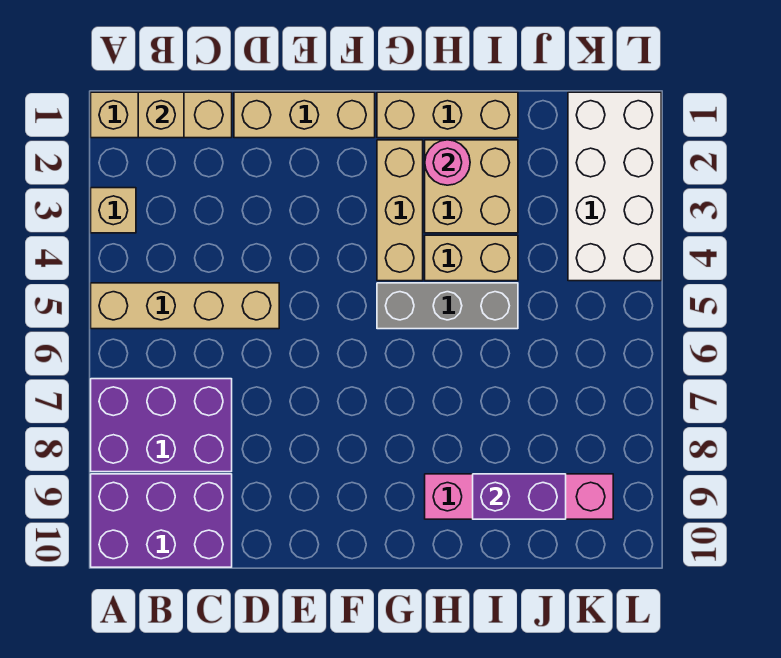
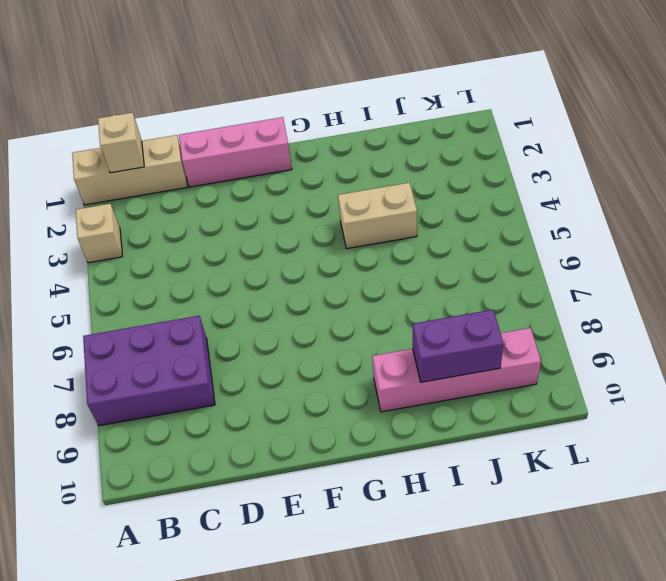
pink 1x3 brick [179,117,292,187] -> tan 1x3 brick [234,92,375,138]
none -> tan 1x4 brick [91,283,279,329]
none -> purple 2x3 brick [91,474,232,567]
none -> tan 1x3 brick [377,92,518,138]

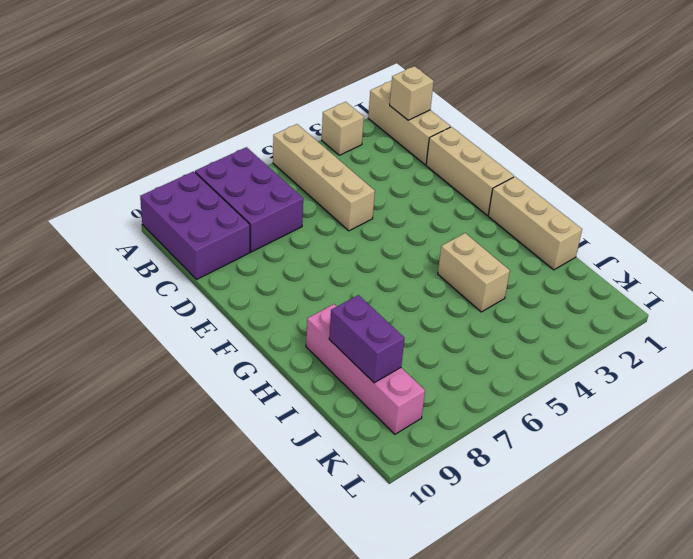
none -> tan 1x3 brick [377,140,423,281]
none -> grey 1x3 brick [377,283,518,329]
none -> tan 2x2 brick [425,140,518,233]

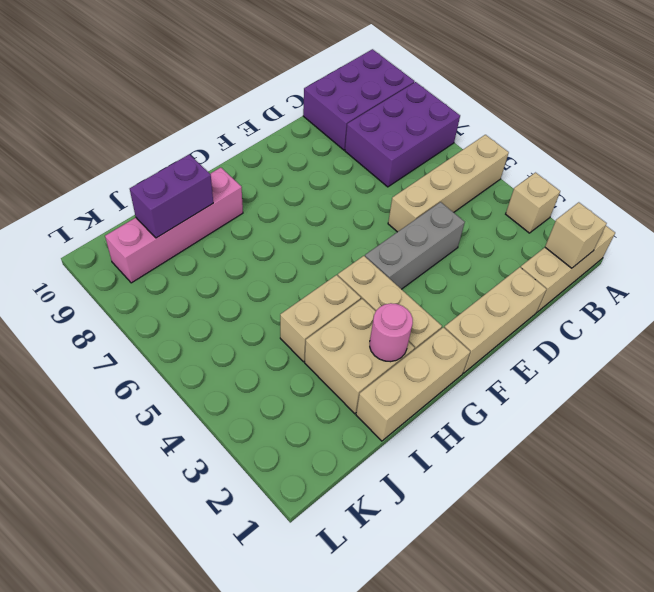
grey 1x3 brick [365,202,465,289] -> grey 1x3 brick moved to [377,283,518,329]
none -> white 2x4 brick [568,92,661,281]

